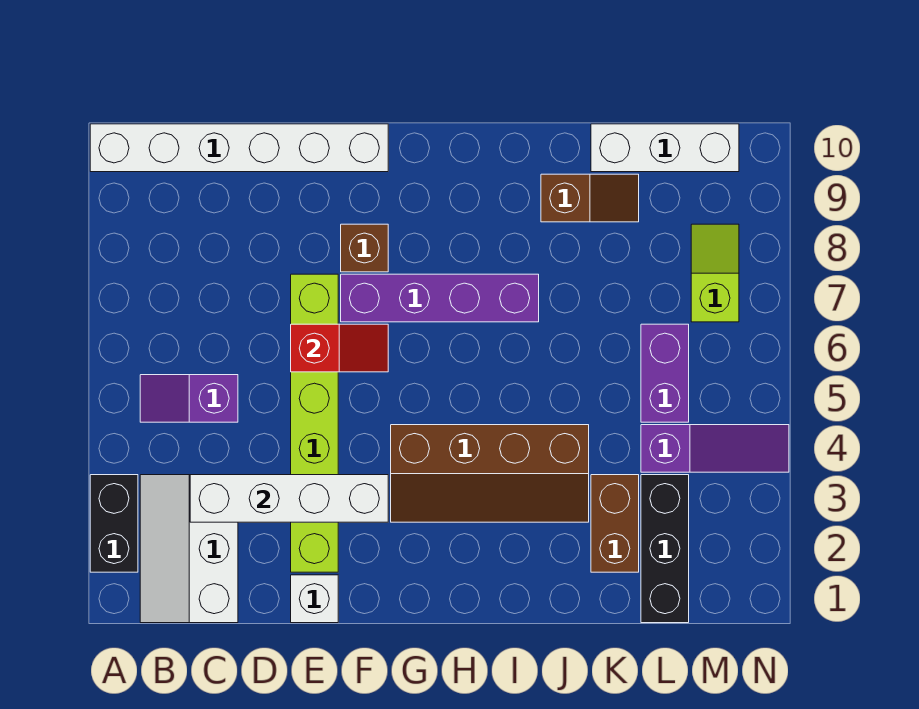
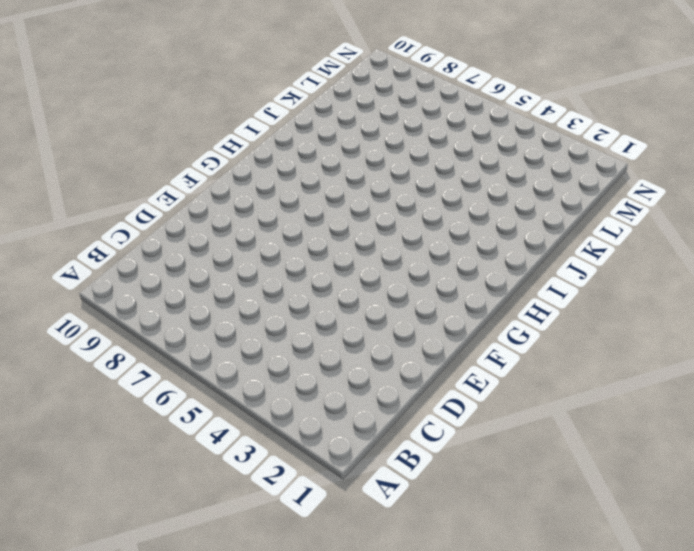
none -> black 1x2 brick [90,475,138,572]
none -> white 1x6 brick [90,124,388,172]
none -> white 2x3 slope [140,475,238,623]

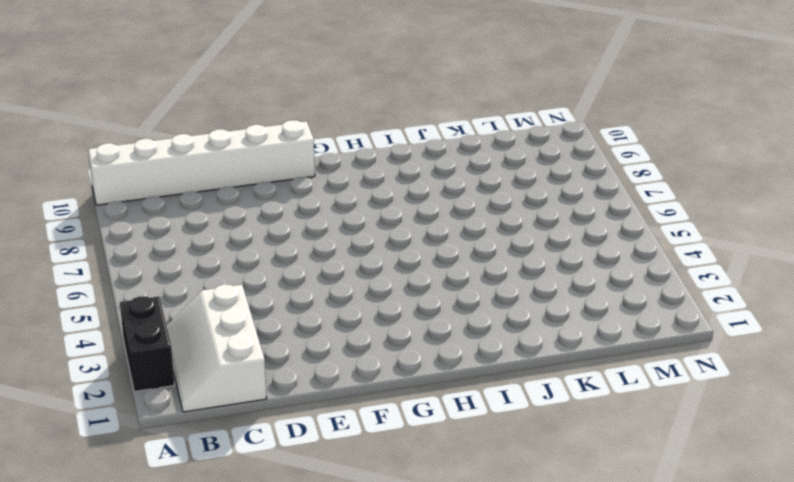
none -> purple 1x2 slope [140,375,238,422]
none -> white 1x1 brick [291,575,338,623]
none -> lime 1x6 brick [291,274,338,572]

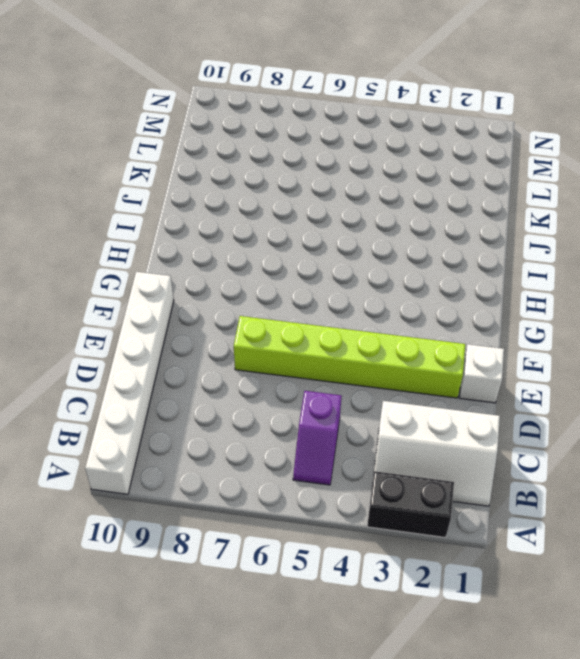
none -> purple 1x4 brick [341,274,539,322]
none -> brown 1x1 brick [341,224,388,272]
none -> brown 2x4 slope [391,425,589,522]

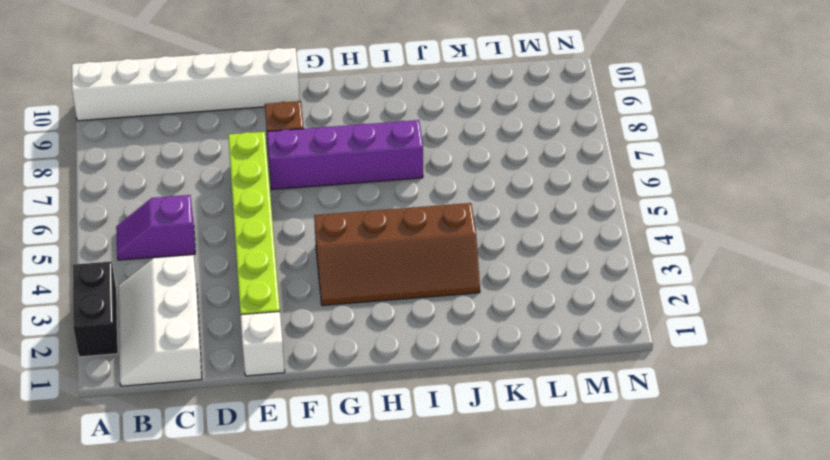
none -> brown 1x2 slope [541,174,639,222]
none -> brown 1x2 brick [591,475,639,572]
none -> white 1x3 brick [591,124,739,172]

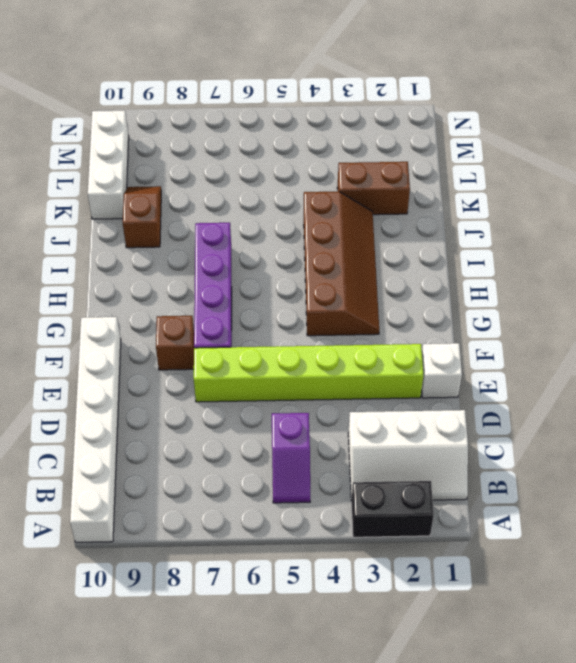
none -> black 1x3 brick [641,475,689,623]
none -> purple 1x3 slope [641,425,789,472]
none -> purple 1x2 brick [641,324,689,422]

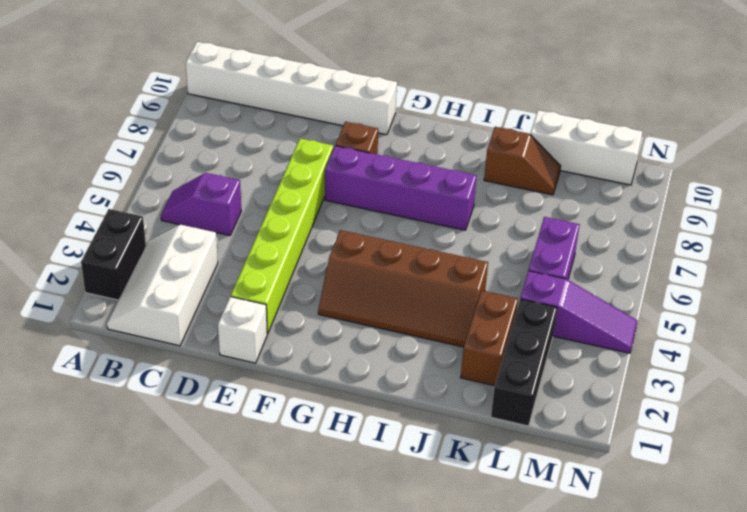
none -> lime 1x2 slope [691,224,739,322]
none -> white 1x4 brick [190,475,388,522]
none -> red 1x2 slope [291,324,388,372]

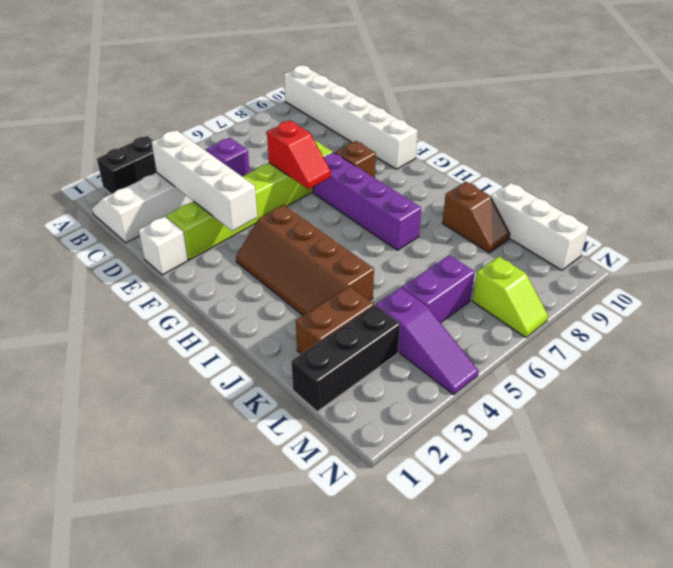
lime 1x2 slope [473,257,548,338] -> lime 1x2 slope turned to [691,224,739,322]

